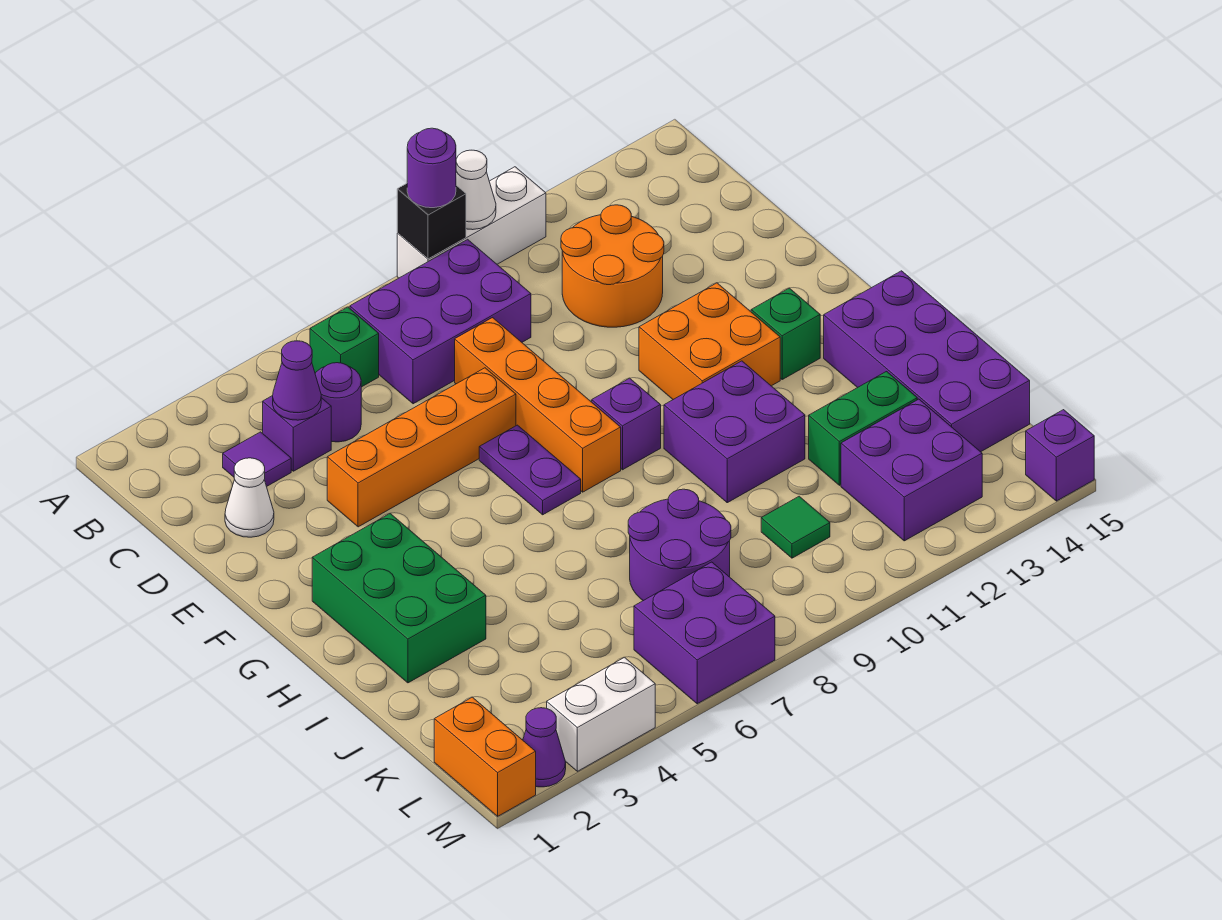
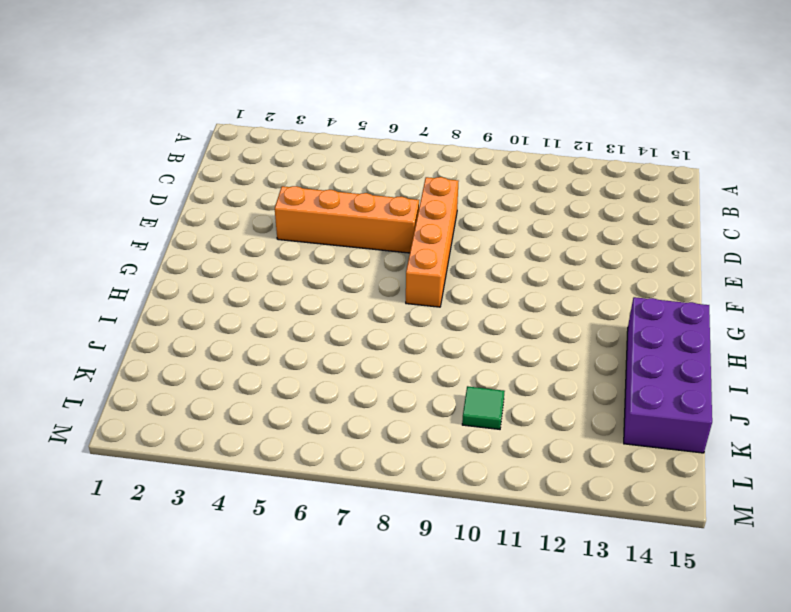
none -> white 1x3 brick [397,167,546,278]
none -> green 1x1 brick [310,307,379,387]
none -> purple 2x3 brick [350,239,531,404]
none -> purple 1x1 tile [223,432,291,487]

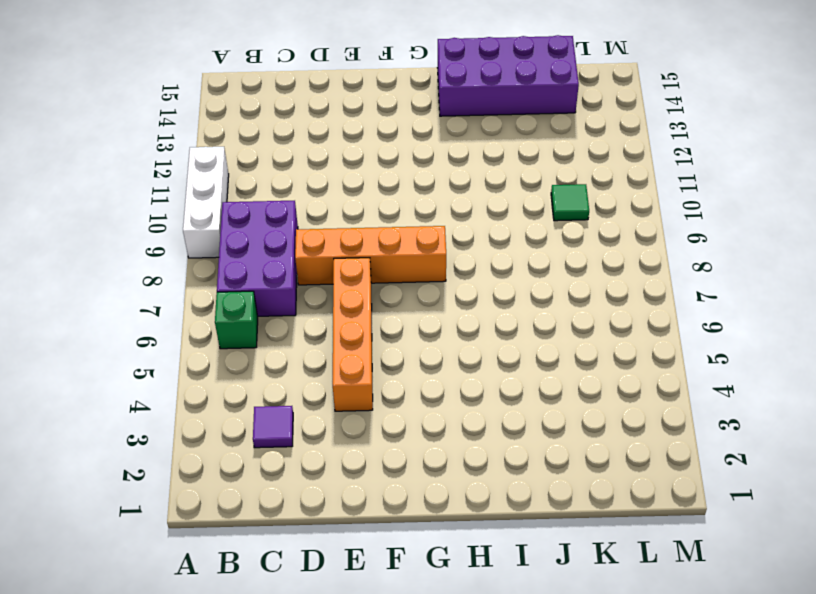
none -> purple 1x1 brick [263,396,331,471]
none -> purple 1x1 round brick [315,363,361,442]
none -> orange 2x2 round brick [561,205,664,327]
none -> white 1x1 cone [225,458,274,537]

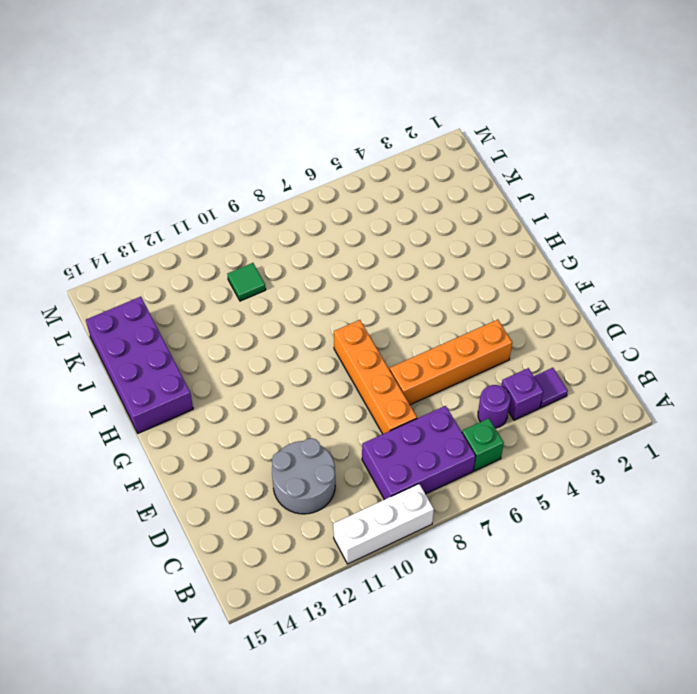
grey 2x2 round brick [272,438,335,514] -> orange 2x2 round brick [561,205,664,327]
none -> white 1x1 cone [225,458,274,537]
none -> purple 1x2 plate [479,425,581,515]
none -> orange 2x2 brick [639,283,780,399]
none -> green 2x3 brick [312,514,486,683]

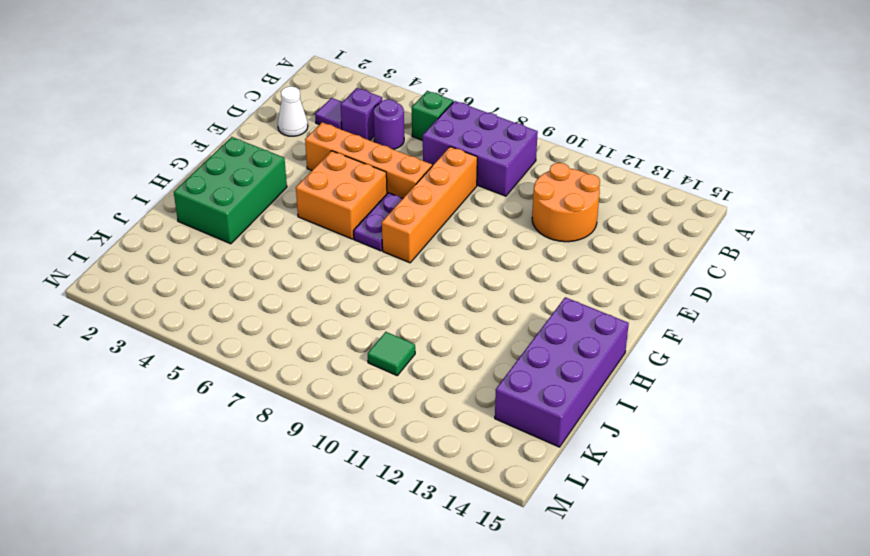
orange 2x2 brick [296,151,387,239] -> orange 2x2 brick moved to [639,283,780,399]
none -> white 1x3 brick [397,167,546,278]
none -> purple 1x1 brick [592,378,661,470]
none -> green 1x1 brick [751,288,820,379]
none -> purple 2x2 brick [664,361,805,503]

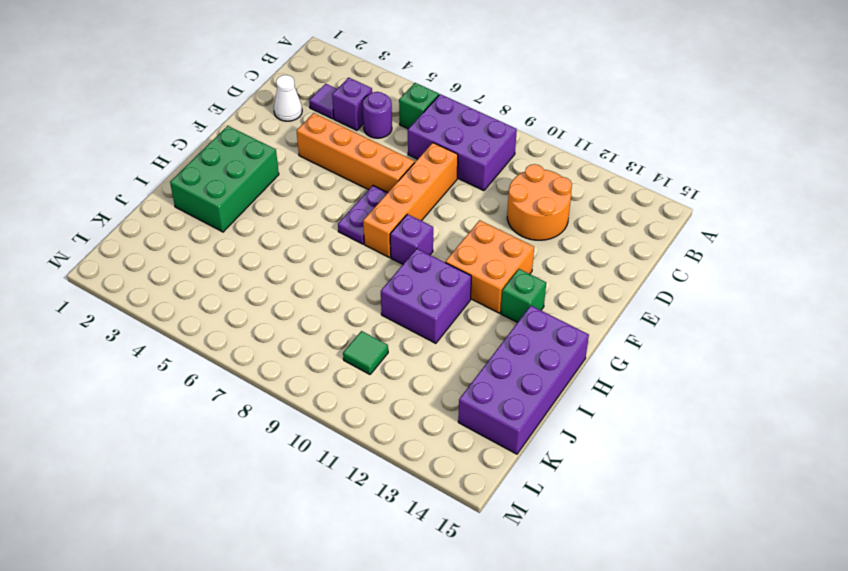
none -> white 1x3 brick [397,167,546,278]
none -> purple 2x2 round brick [628,489,731,601]
none -> green 1x2 brick [809,372,917,485]
none -> purple 2x2 brick [841,399,982,541]

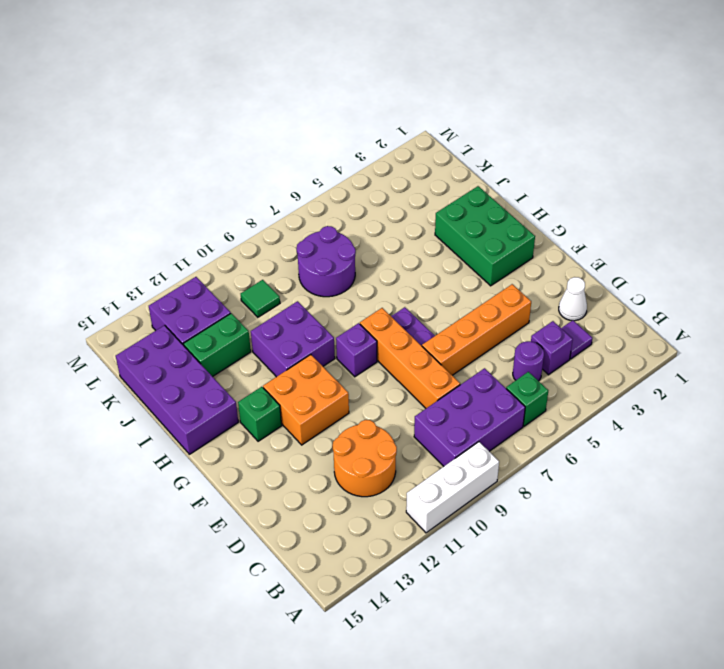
none -> orange 1x2 brick [434,697,536,816]
none -> purple 2x2 brick [634,562,775,704]
none -> purple 1x1 cone [523,708,566,787]
none -> white 1x2 brick [547,657,655,771]

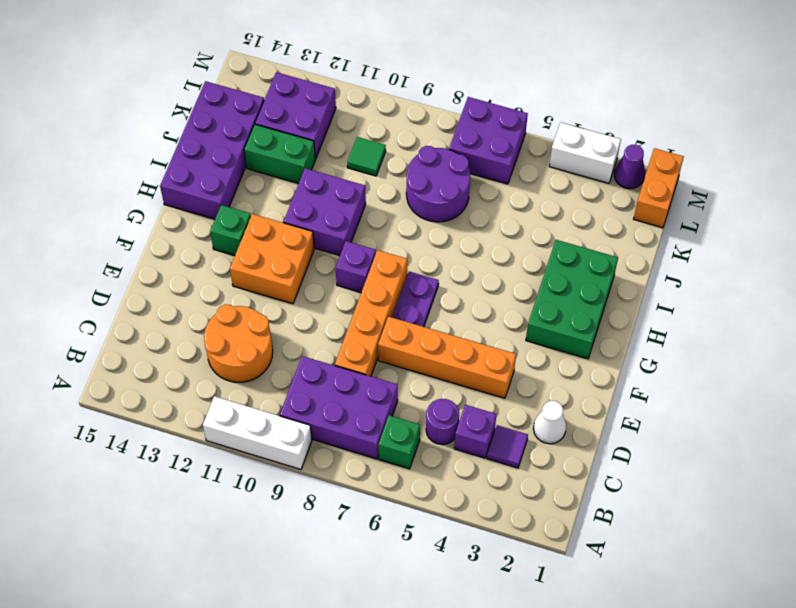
none -> purple 1x1 brick [1026,410,1094,501]
none -> black 1x1 brick [397,184,466,259]
none -> white 1x1 cone [456,150,496,230]
none -> purple 1x1 cone [273,341,321,420]

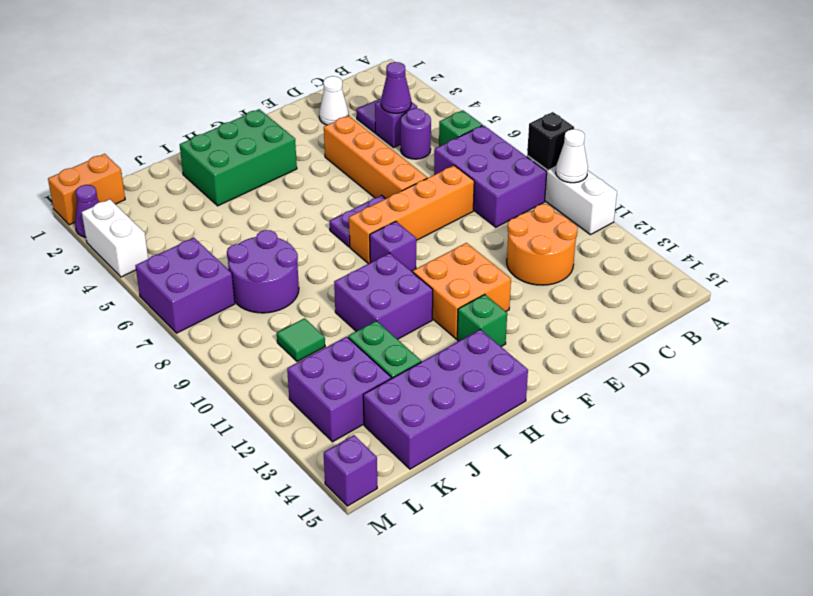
none -> purple 1x1 round brick [407,128,456,208]

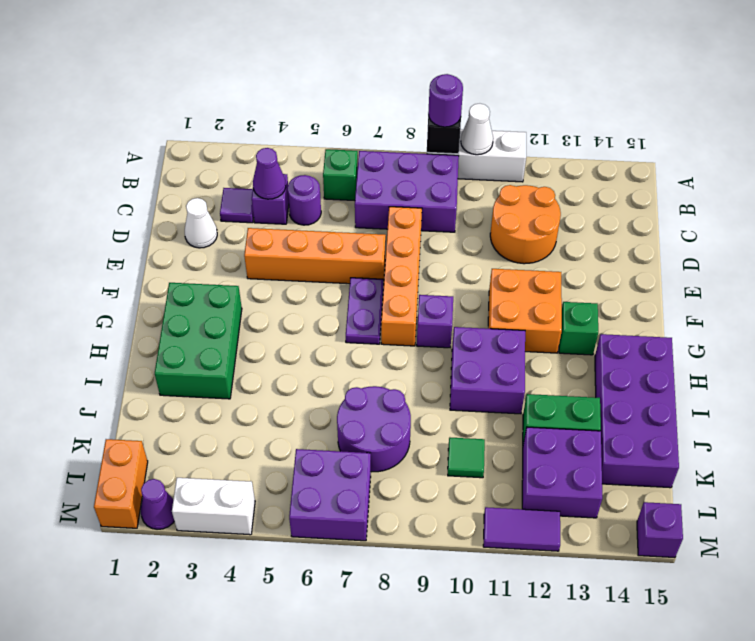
purple 1x2 tile [483,507,560,551] -> none

